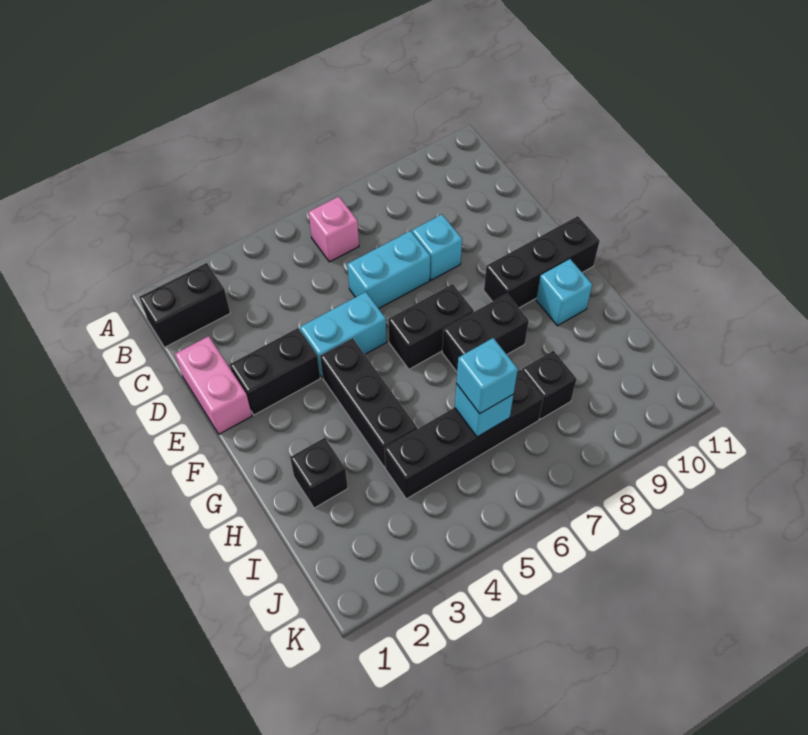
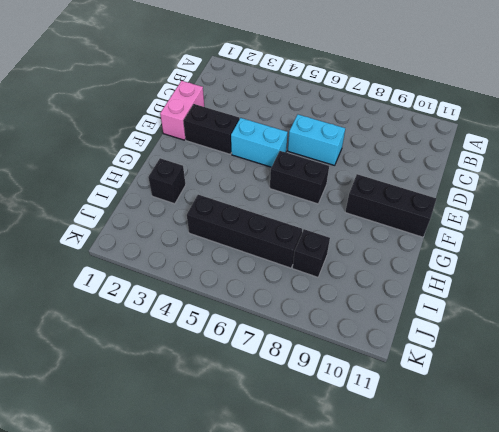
none -> black 1x2 brick [139,263,230,347]
none -> pink 1x1 brick [308,197,359,262]
none -> cyan 1x1 brick [412,215,462,280]

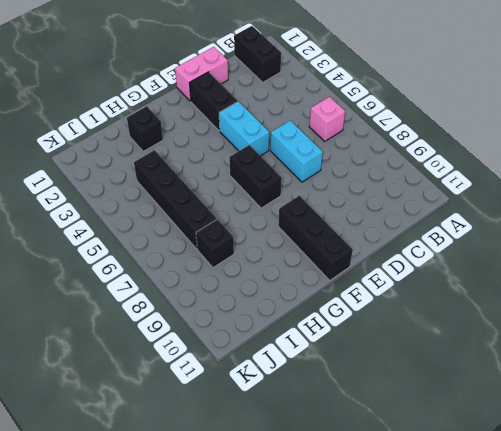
none -> cyan 1x1 brick [412,215,462,280]
none -> black 1x3 brick [320,338,417,467]
none -> black 1x2 brick [442,294,529,372]

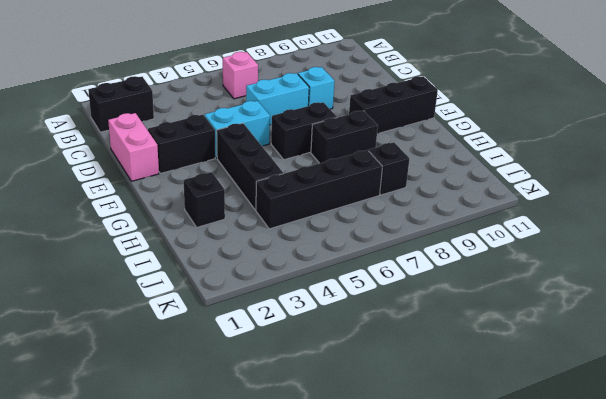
none -> cyan 1x1 brick [536,259,592,326]
none -> cyan 1x1 brick [455,384,514,437]
none -> cyan 1x1 brick [456,338,518,414]

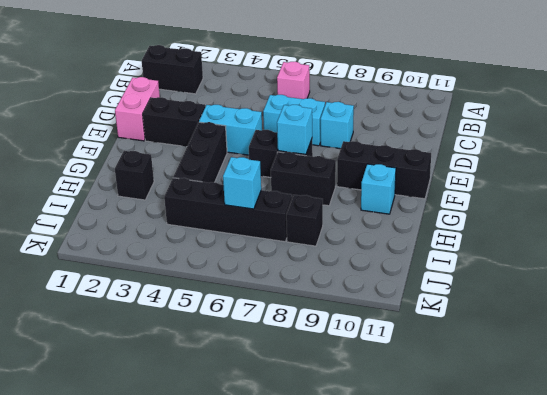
cyan 1x1 brick [277,105,312,154] -> cyan 1x1 brick moved to [456,338,518,414]

